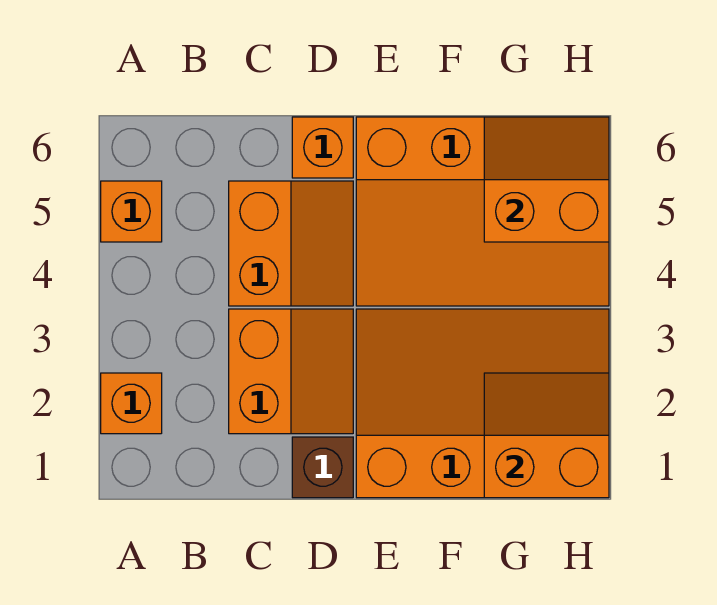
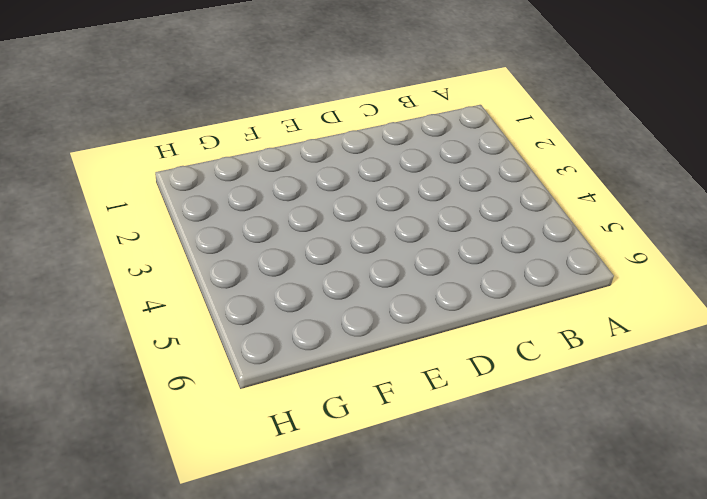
none -> orange 1x1 brick [101,373,162,434]
none -> orange 1x1 brick [101,181,162,242]

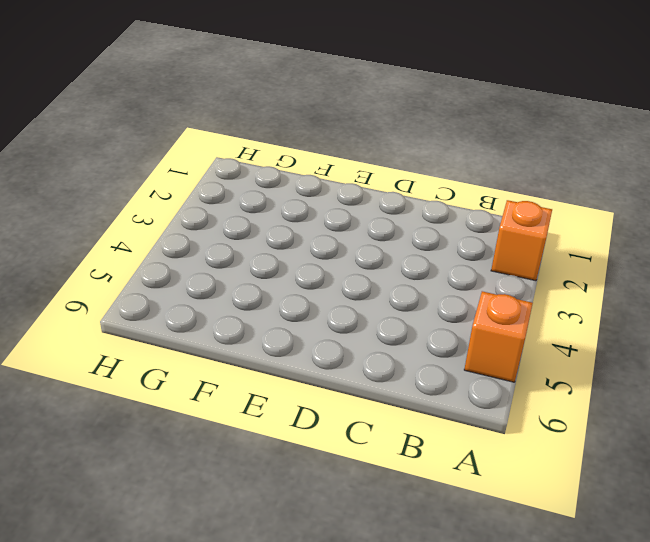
none -> orange 2x2 slope [229,309,353,434]
none -> orange 2x2 slope [229,181,353,306]

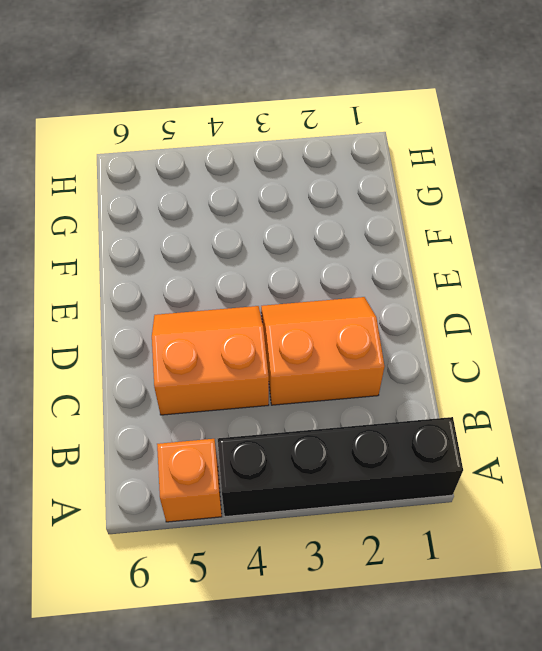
black 1x4 brick [218,417,463,517] -> orange 1x1 brick [101,373,162,434]
none -> brown 1x1 brick [292,437,353,498]
none -> orange 1x1 brick [292,117,353,178]

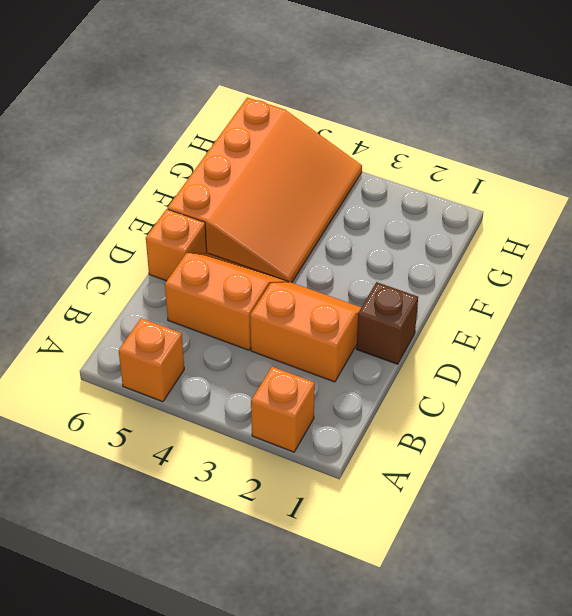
none -> orange 3x4 slope [356,309,609,498]
none -> orange 2x2 slope [484,373,609,498]

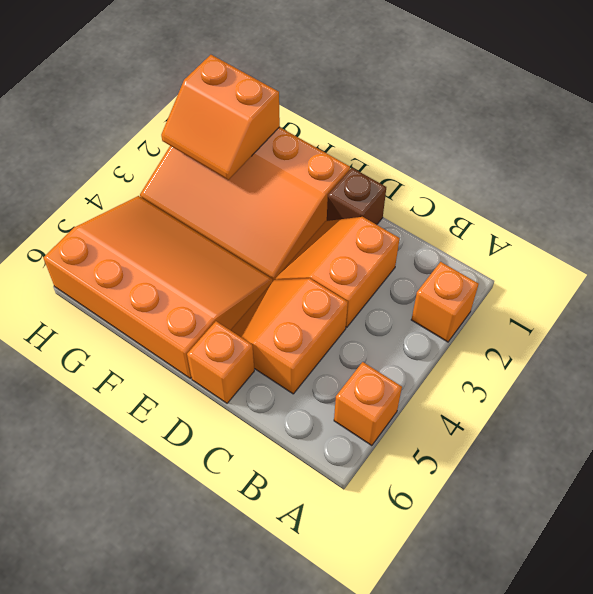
none -> orange 2x2 slope [484,117,609,242]

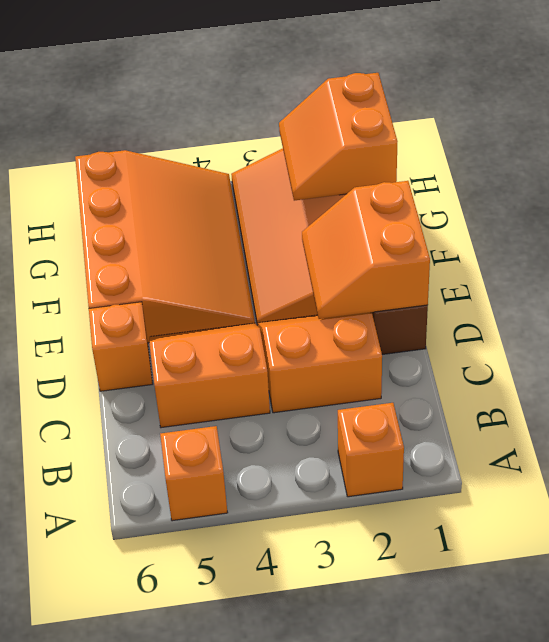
orange 2x2 slope [302,181,430,319] -> orange 2x2 slope moved to [484,117,609,242]

